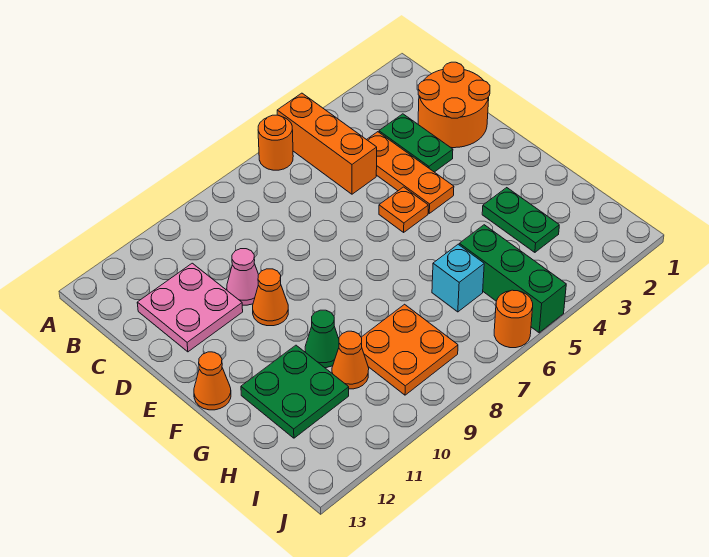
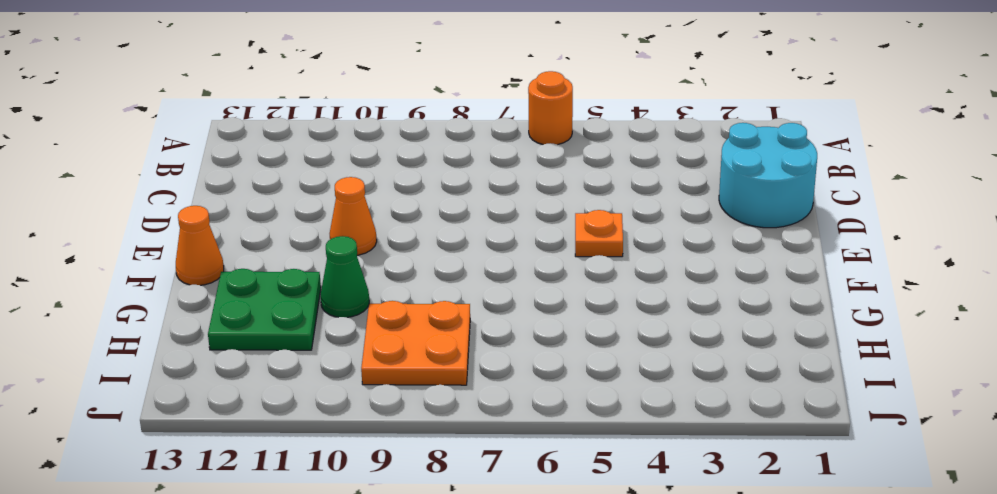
cyan 2x2 round brick [719,123,817,228] -> orange 2x2 round brick [418,62,490,148]
none -> orange 1x3 brick [277,93,377,194]
none -> green 1x2 plate [379,114,453,172]
none -> orange 1x3 plate [367,132,454,213]

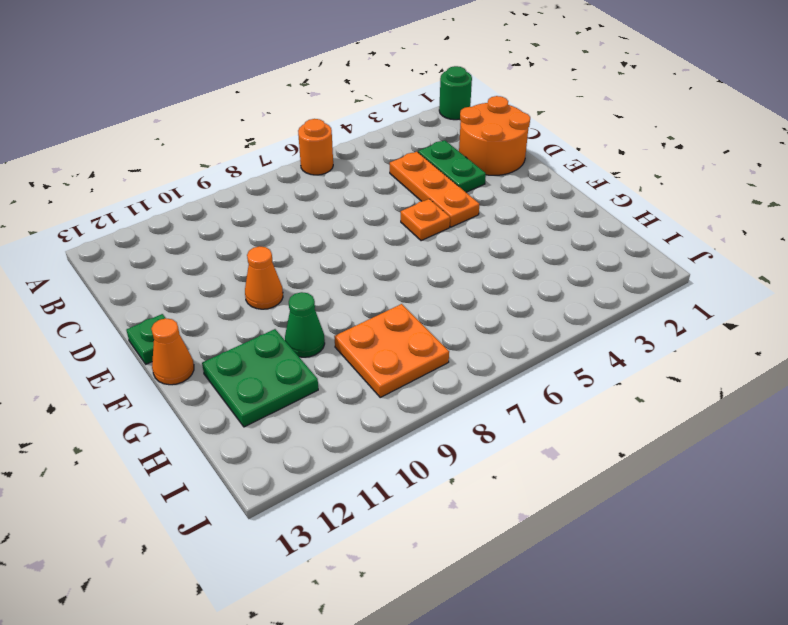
green 1x1 round brick [439,66,472,120] -> none
green 1x1 plate [126,314,165,364] -> none
none -> orange 1x3 brick [277,93,377,194]
none -> pink 2x2 plate [137,263,243,352]
none -> pink 1x1 cone [227,249,259,305]

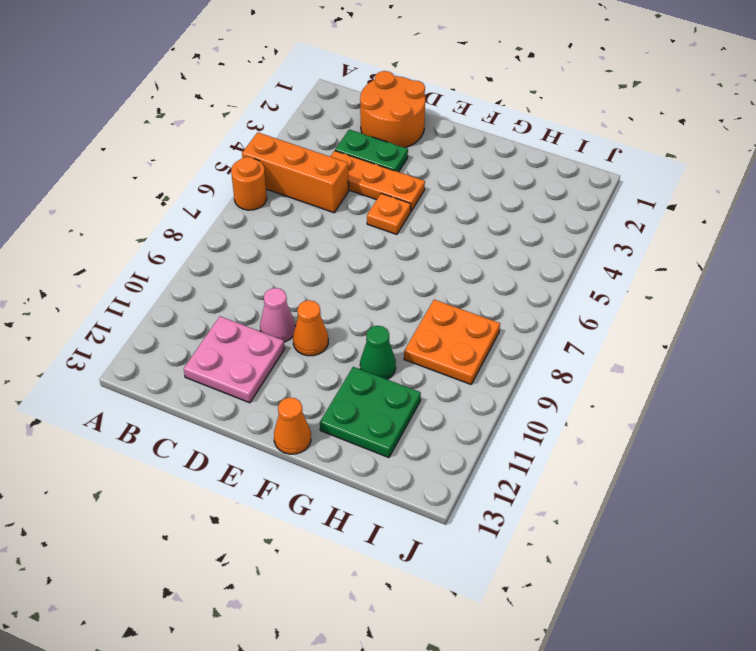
none -> green 1x2 plate [482,188,559,252]
none -> green 1x3 brick [459,225,566,333]
none -> cyan 1x1 brick [432,244,484,312]

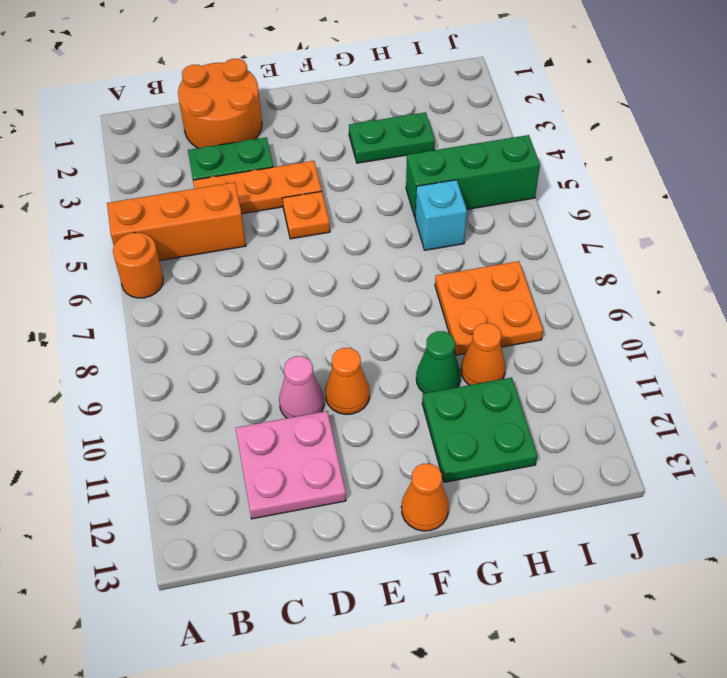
none -> orange 1x1 round brick [494,290,533,348]

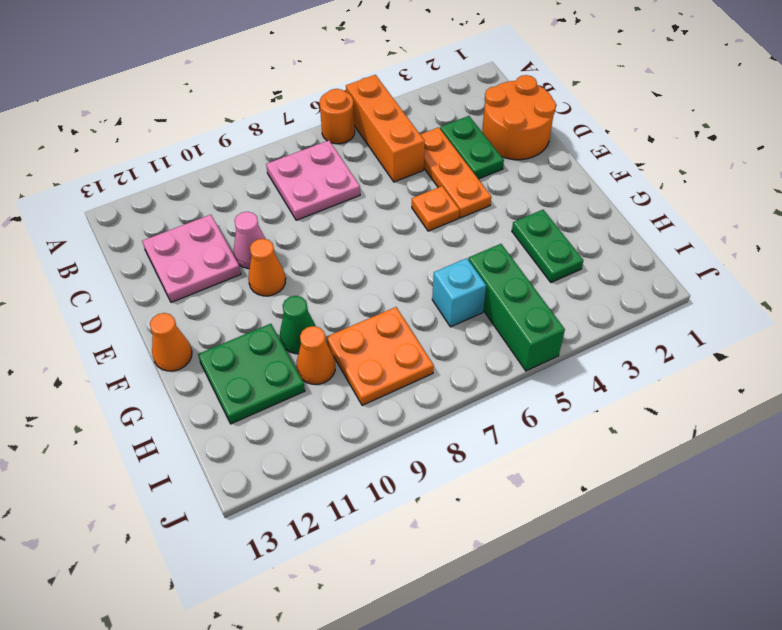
pink 2x2 plate [266,140,360,220] -> none
none -> orange 1x1 round brick [494,290,533,348]

